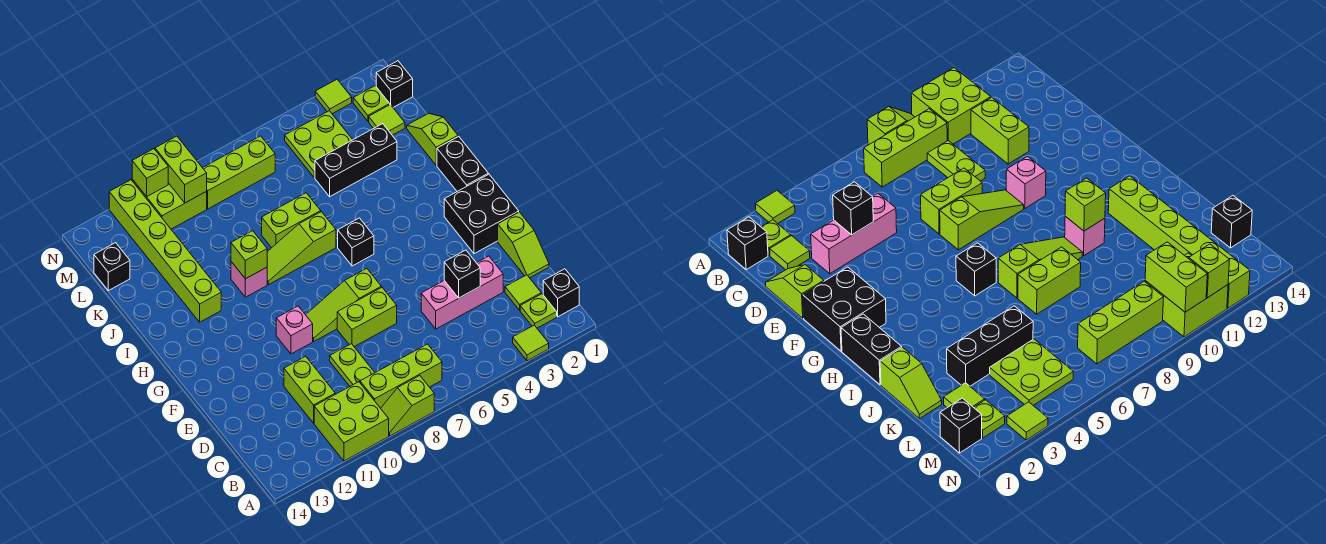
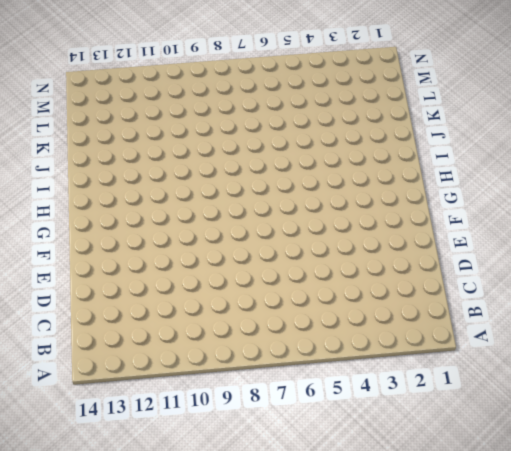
none -> lime 1x1 tile [513,325,549,361]
none -> lime 1x2 slope [381,376,434,436]
none -> lime 2x2 brick [314,382,389,461]
none -> black 1x1 brick [543,269,579,317]

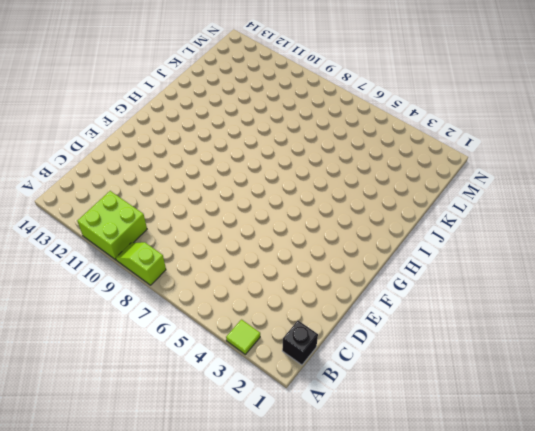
none -> lime 1x1 plate [520,294,557,328]
none -> lime 1x3 brick [360,344,442,408]
none -> lime 1x1 tile [505,275,541,310]
none -> lime 1x2 plate [330,344,375,386]

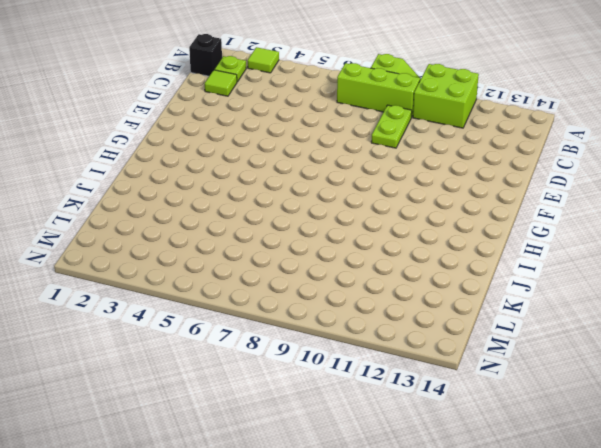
none -> lime 1x2 brick [284,356,335,423]
none -> lime 1x2 slope [498,212,549,278]
none -> pink 1x3 brick [421,256,503,329]
none -> lime 1x2 brick [337,287,397,347]

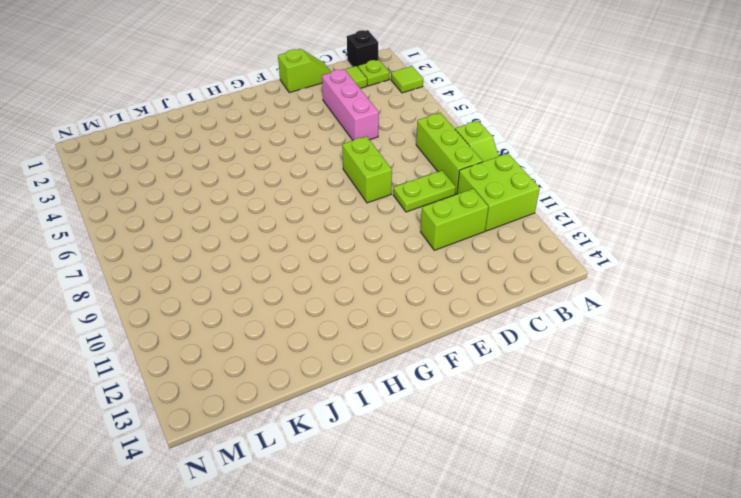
none -> black 2x2 brick [444,174,519,254]
none -> lime 1x3 slope [306,269,381,341]
none -> pink 1x1 brick [276,306,313,354]
none -> black 1x2 brick [437,136,488,191]

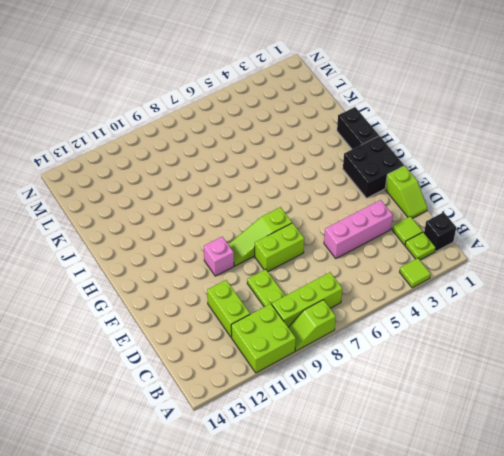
none -> black 1x1 brick [338,218,374,266]
none -> lime 1x3 slope [267,212,336,285]
none -> pink 1x1 brick [231,262,267,297]
none -> lime 1x6 brick [109,180,221,322]

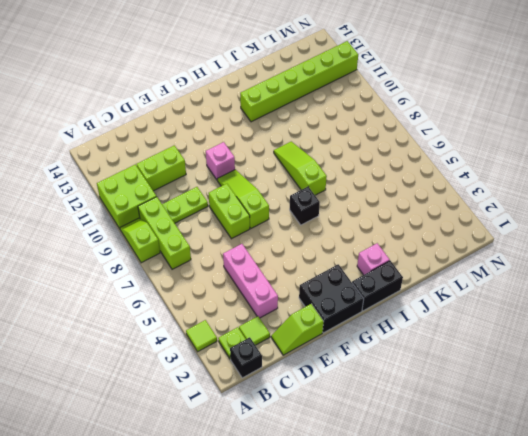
pink 1x1 brick [357,243,390,275] -> pink 1x1 brick moved to [231,262,267,297]
none -> lime 1x2 slope [407,114,458,165]
none -> lime 1x2 brick [262,193,321,248]
none -> black 1x3 brick [315,124,397,197]
none -> lime 1x1 tile [369,105,405,135]

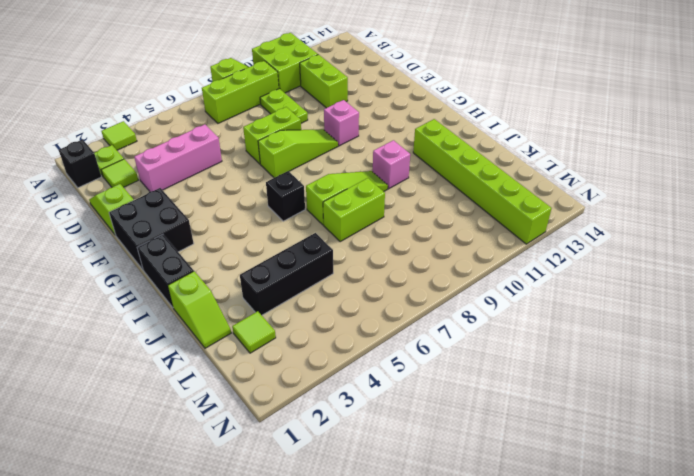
none -> lime 2x2 plate [285,111,353,178]
none -> black 1x1 brick [94,243,130,291]
none -> black 1x1 brick [376,61,413,107]
none -> lime 1x1 plate [353,86,390,121]

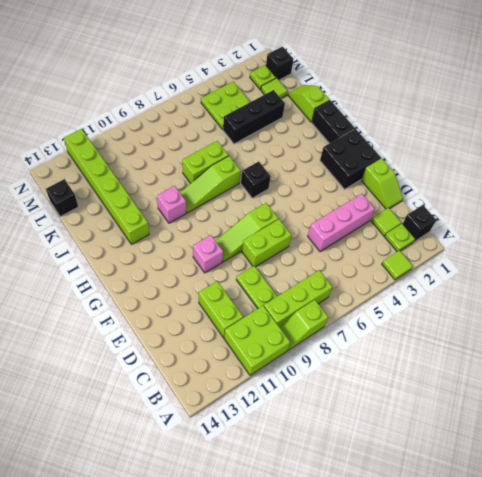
none -> lime 1x3 brick [203,136,275,209]
none -> lime 2x2 brick [132,179,207,229]
none -> lime 1x1 tile [315,80,352,114]
none -> black 1x1 brick [444,250,480,298]

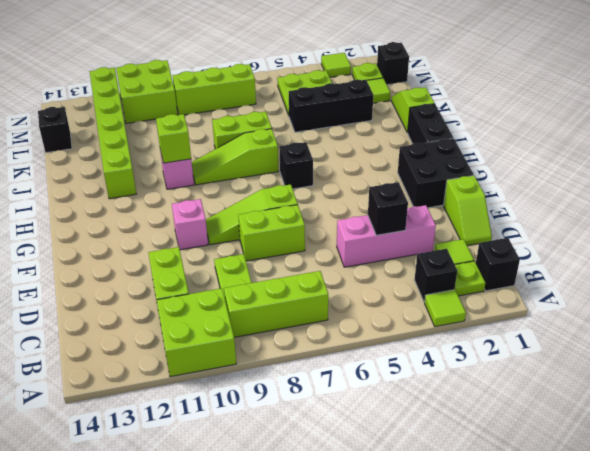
black 1x1 brick [415,249,457,302] -> none
none -> lime 1x2 slope [381,376,434,436]
none -> lime 1x2 brick [155,136,207,203]
none -> lime 1x1 brick [132,149,168,197]

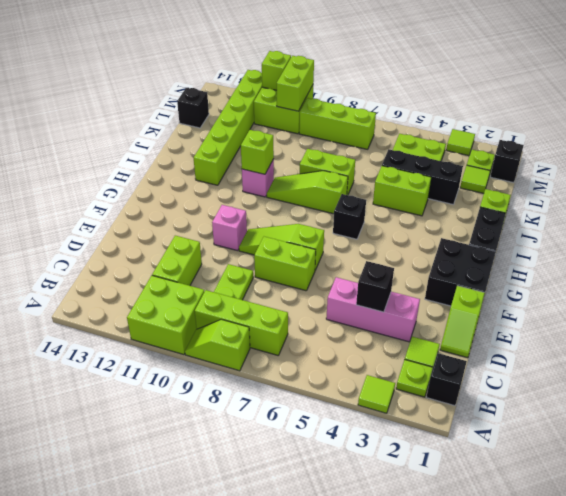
lime 1x2 brick [373,166,431,216] -> none

